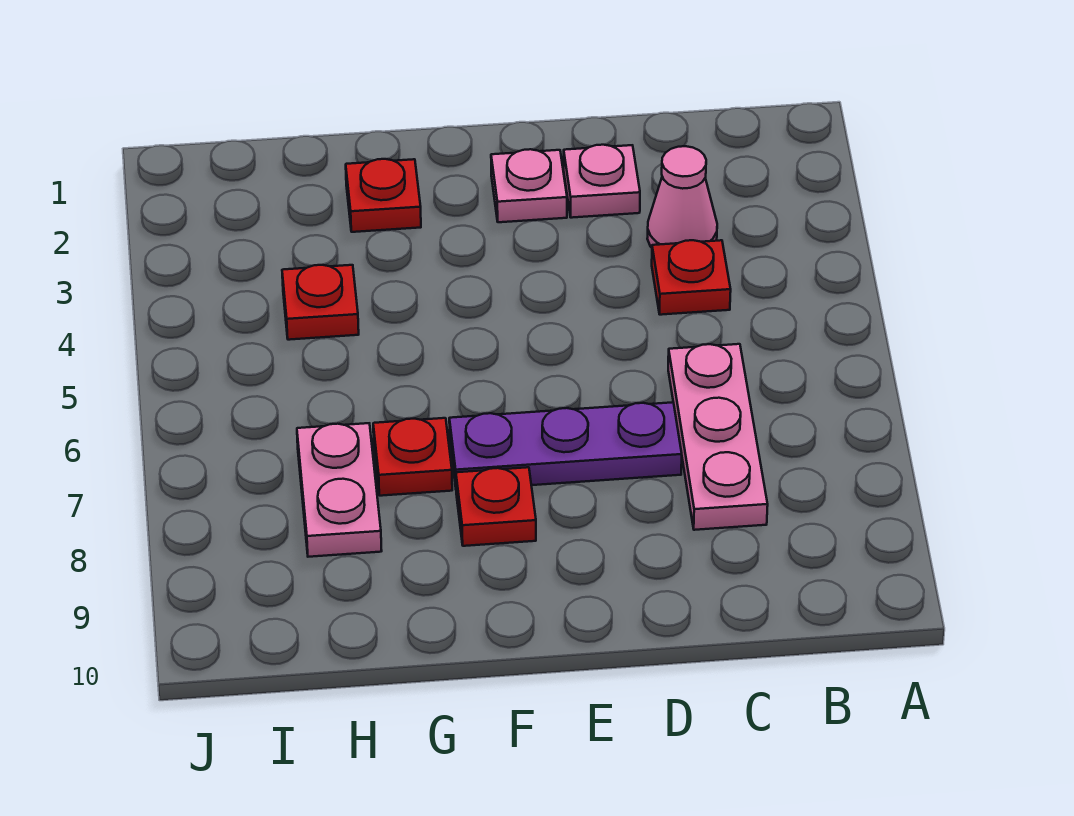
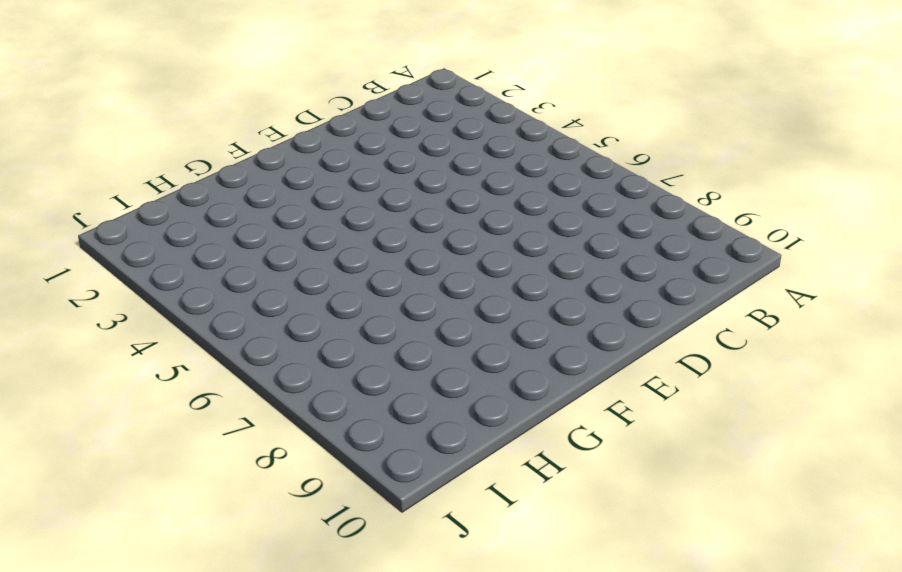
none -> pink 1x1 cone [647,146,717,248]
none -> red 1x1 plate [652,240,731,315]

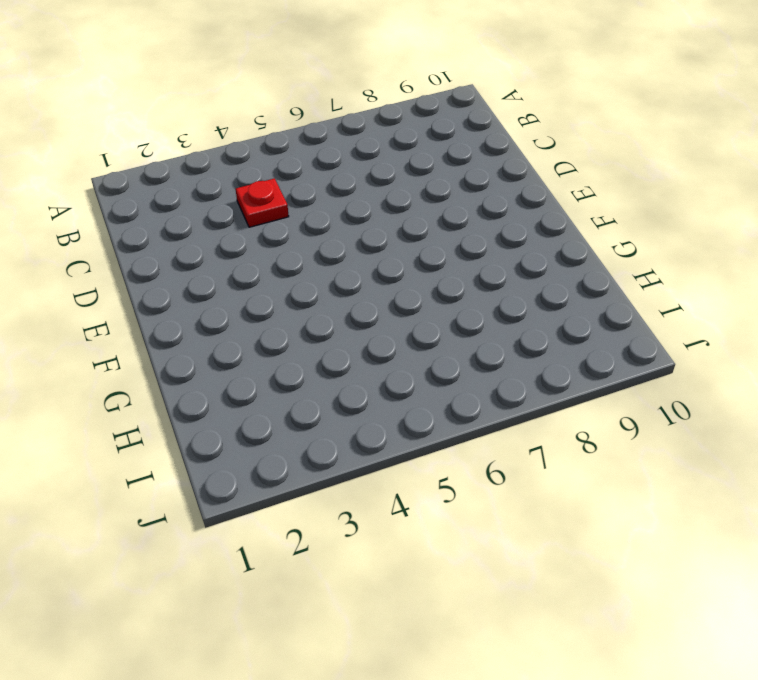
none -> pink 1x1 cone [647,146,717,248]
none -> pink 1x3 plate [668,344,768,530]

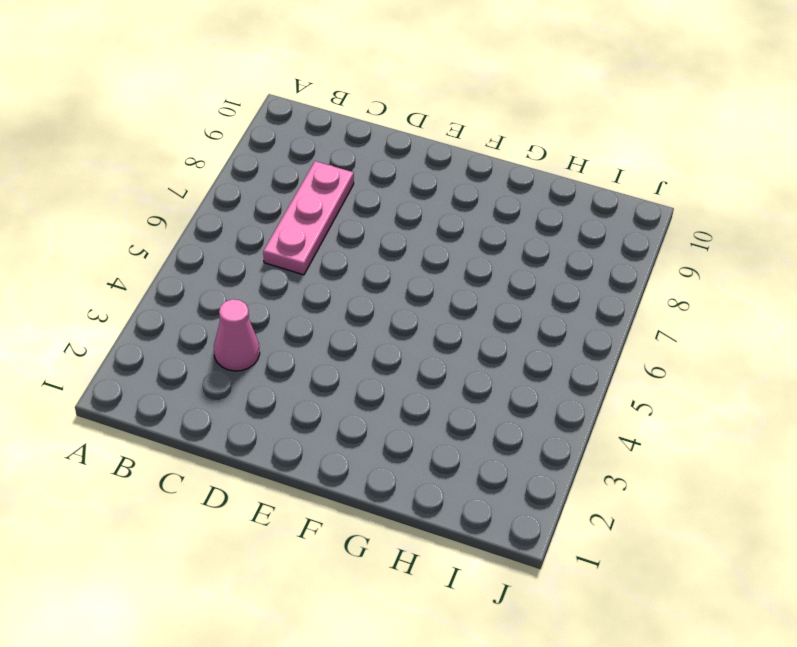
none -> red 1x1 plate [652,240,731,315]
none -> pink 1x1 plate [564,145,640,218]

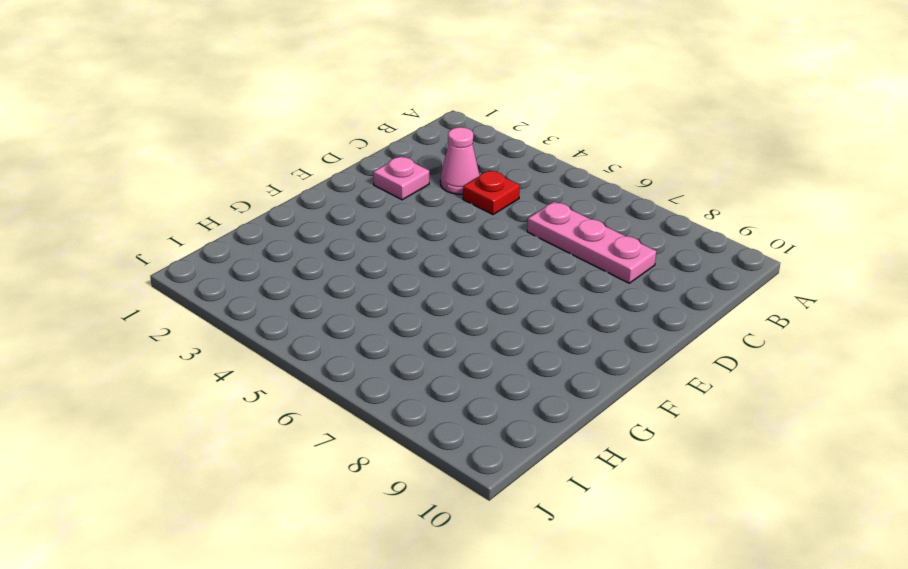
none -> purple 1x3 plate [449,402,682,487]
none -> pink 1x1 plate [491,149,567,222]

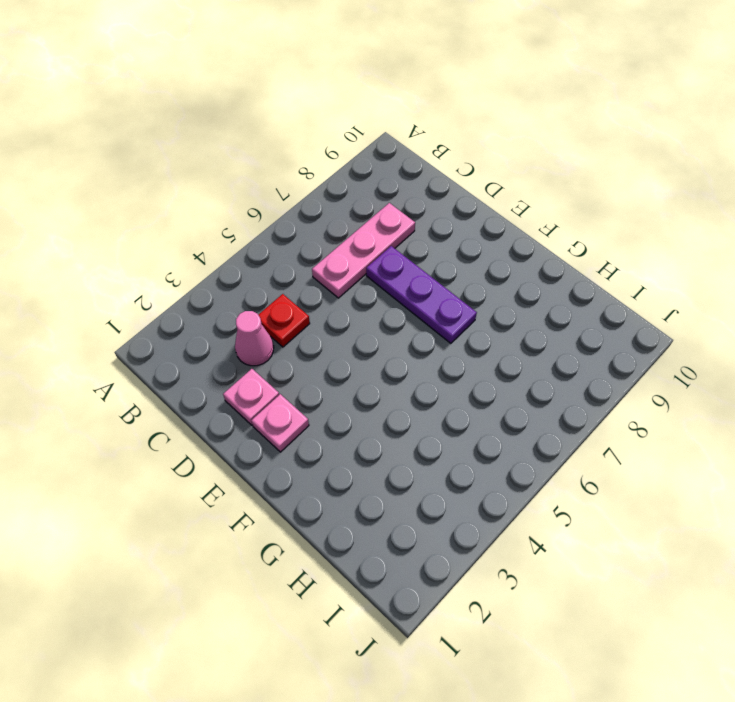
none -> red 1x1 plate [456,467,536,546]
none -> red 1x1 plate [346,159,421,232]

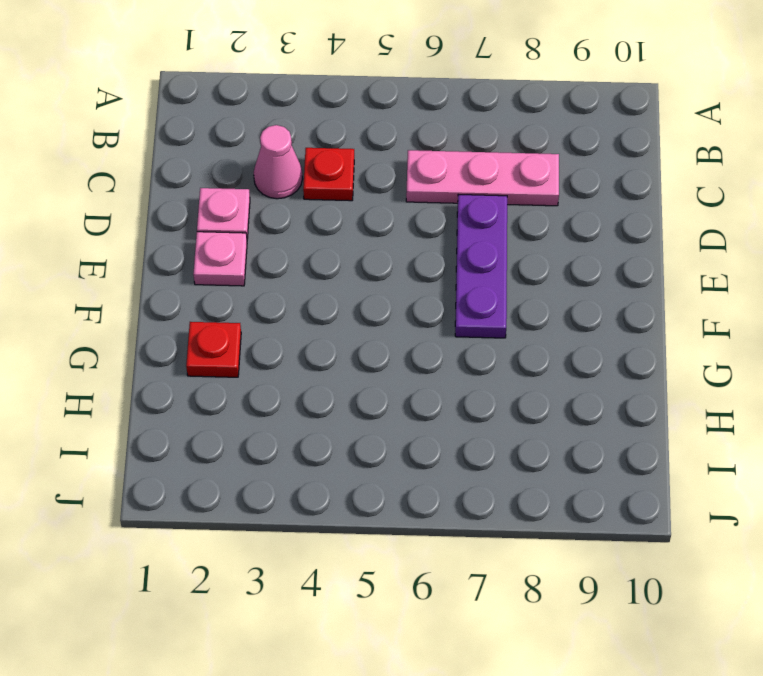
none -> red 1x1 plate [456,467,536,546]
none -> red 1x1 plate [373,418,452,496]

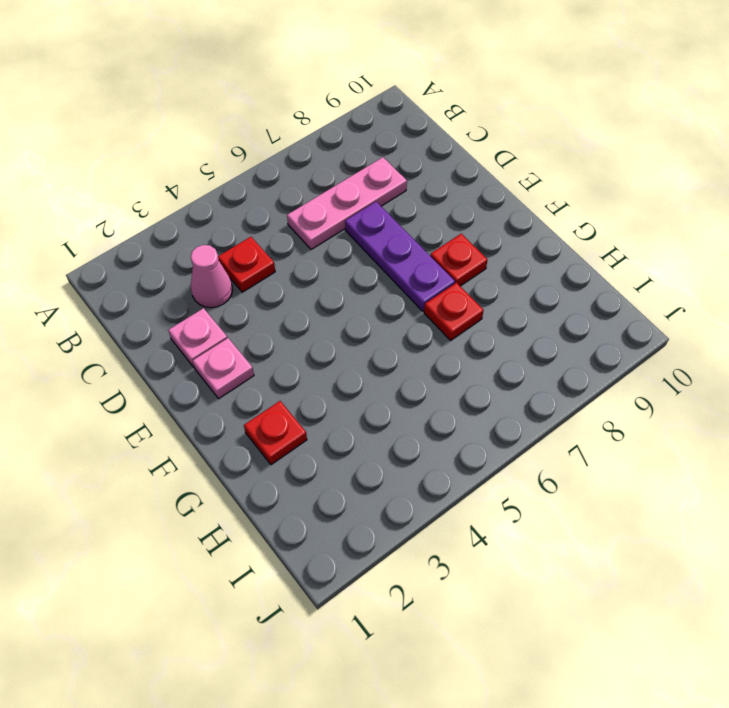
none -> red 1x1 plate [282,265,359,340]
none -> pink 1x2 plate [297,423,382,557]

